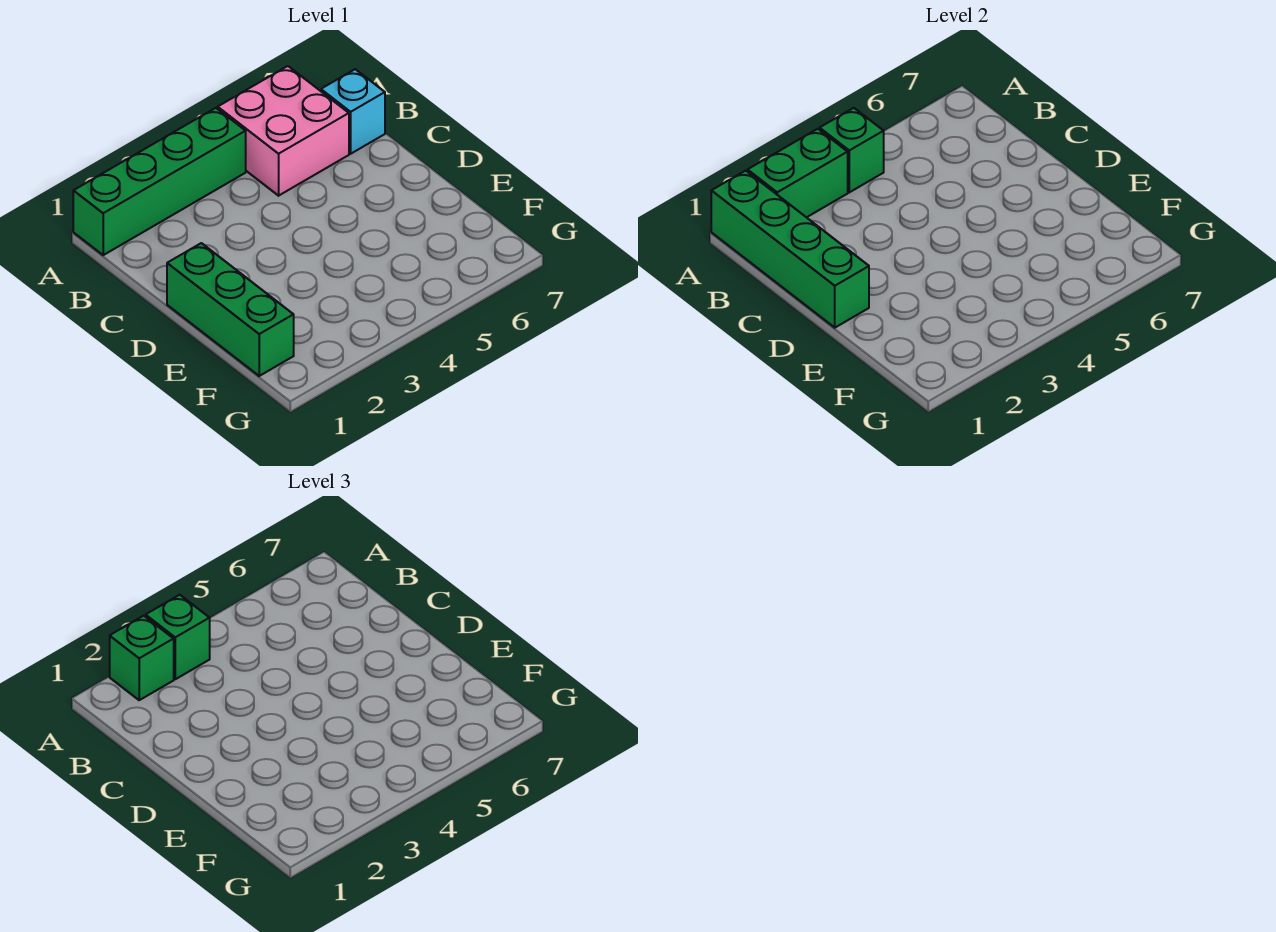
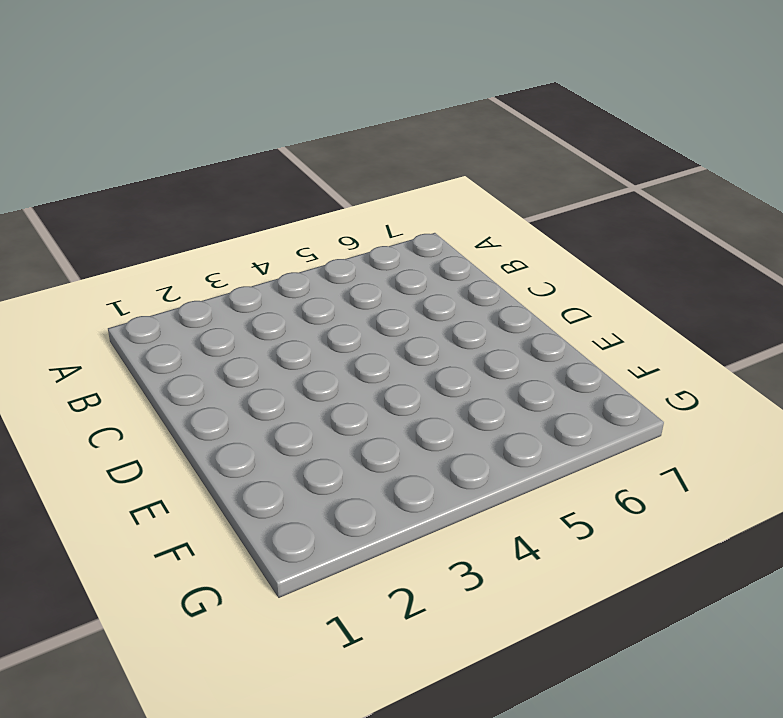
none -> green 1x4 brick [73,108,246,255]
none -> pink 2x2 brick [218,66,349,196]

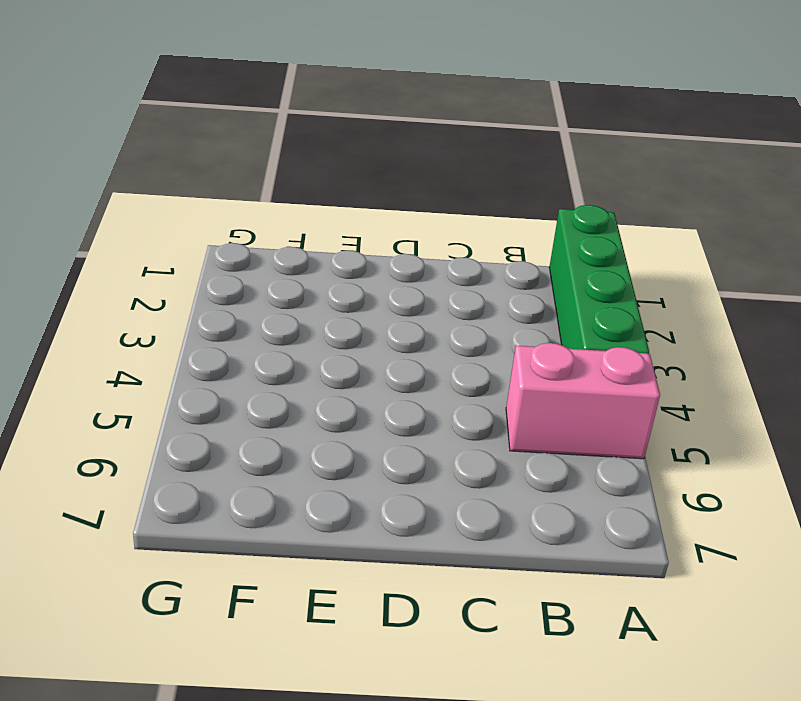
pink 1x2 brick [506,343,660,459] -> pink 2x2 brick [218,66,349,196]
none -> cyan 1x1 brick [321,69,385,154]
none -> green 1x3 brick [167,243,294,376]

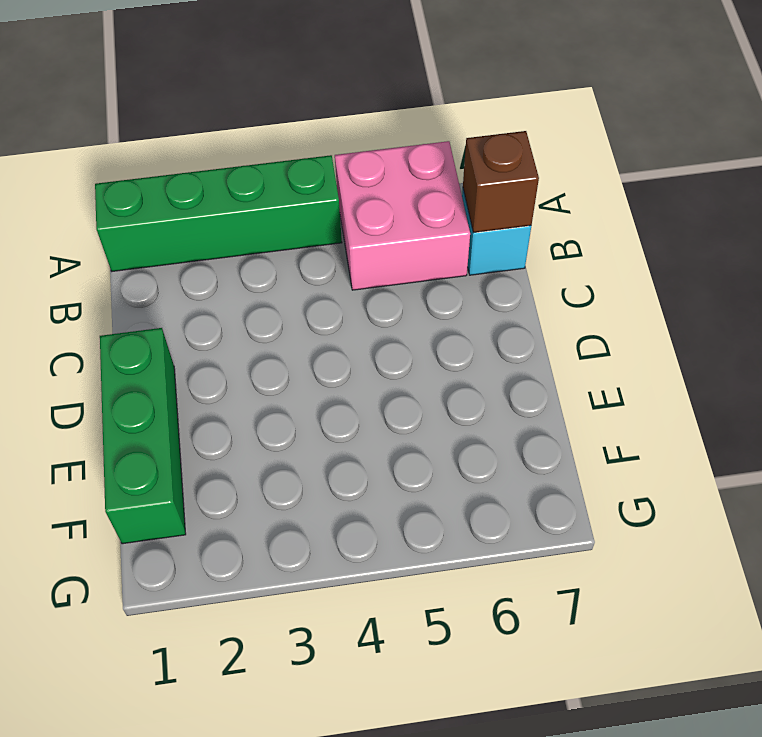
brown 1x1 brick [463,131,539,233] -> none
none -> green 1x4 brick [711,171,869,328]
none -> green 1x2 brick [748,129,848,217]

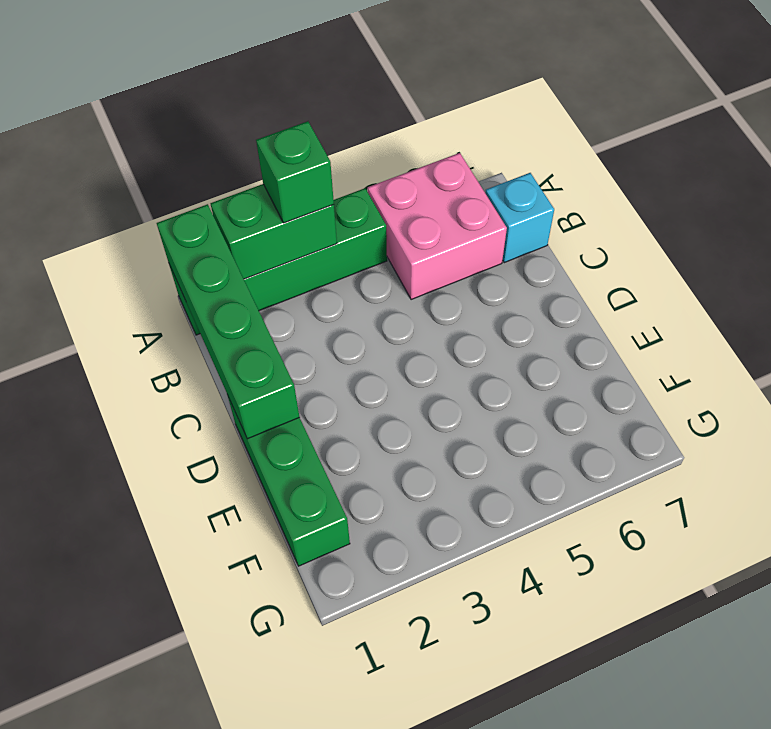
none -> green 1x1 brick [820,108,884,192]
none -> green 1x1 brick [110,616,174,700]

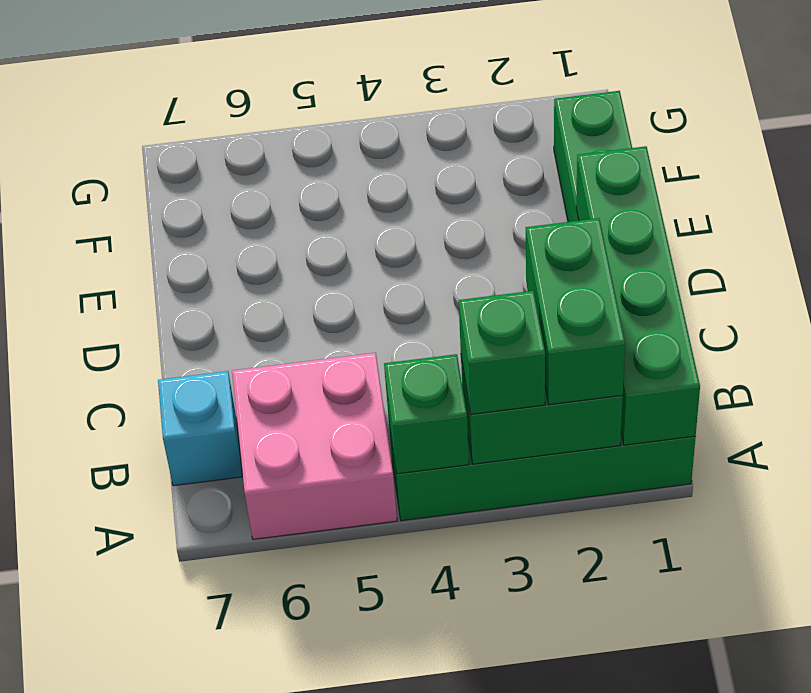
green 1x2 brick [526,218,625,405] -> green 1x1 brick [110,616,174,700]

